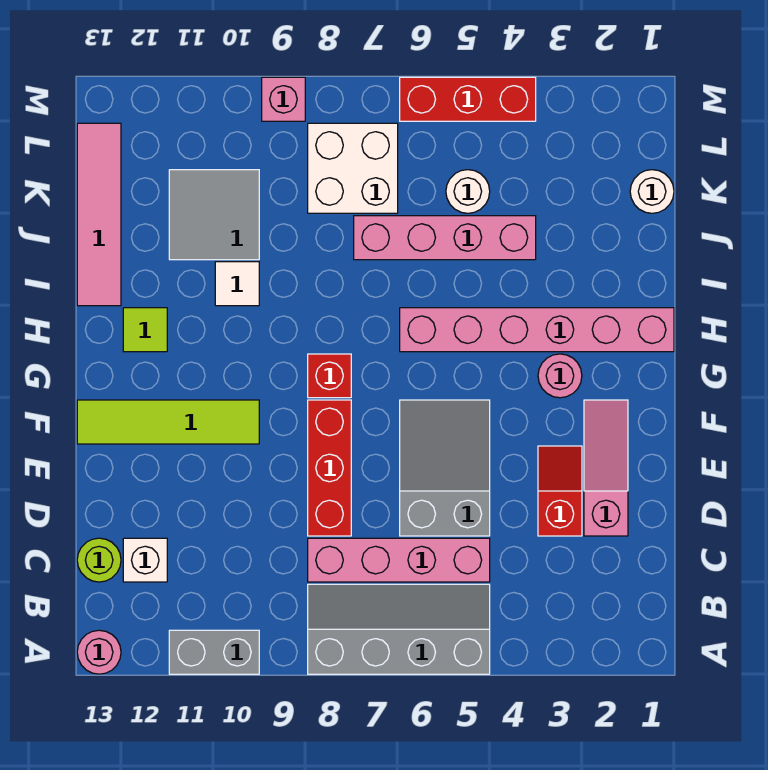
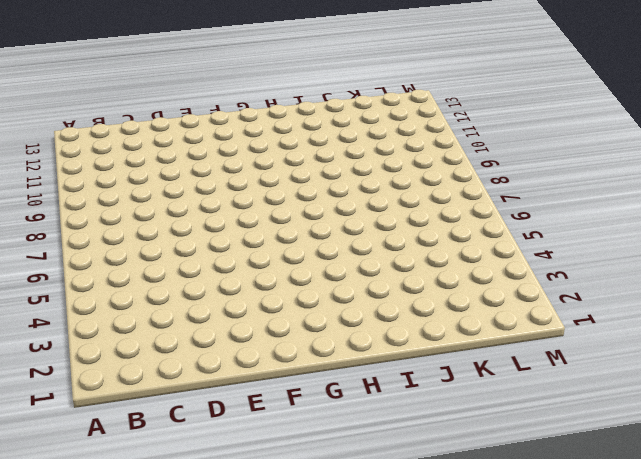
none -> grey 2x4 slope [308,584,490,674]
none -> grey 1x2 brick [169,630,259,674]
none -> pink 1x1 round brick [77,630,121,674]

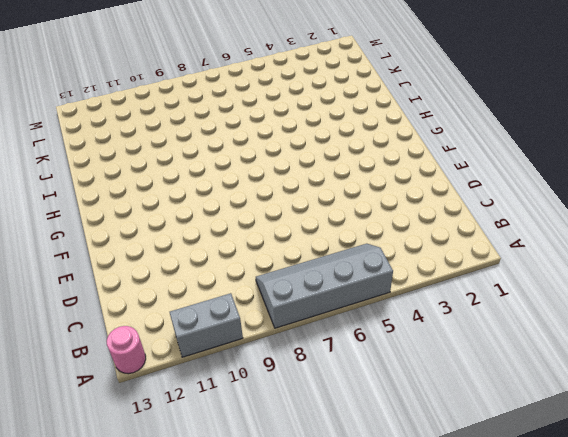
none -> pink 1x4 brick [308,538,490,582]
none -> white 1x1 brick [123,538,167,582]
none -> lime 1x1 round brick [77,538,121,582]

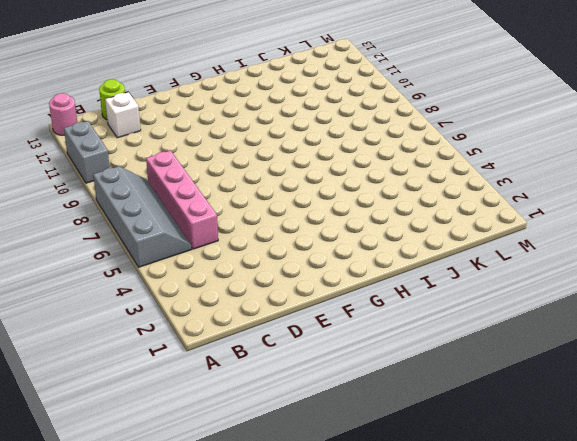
none -> pink 1x3 slope [584,400,628,536]
none -> red 1x2 slope [538,446,582,536]
none -> grey 2x3 slope [400,400,490,536]

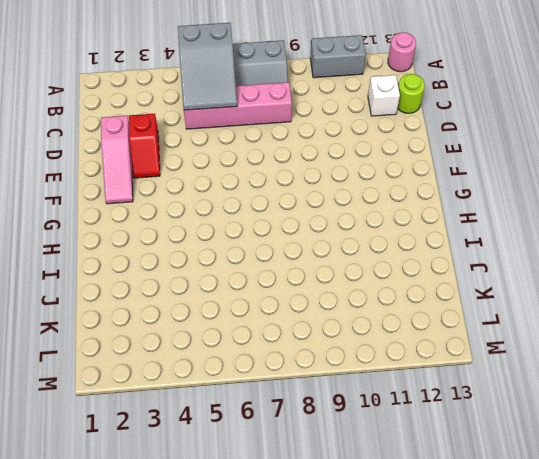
grey 2x3 slope [178,23,237,110] -> grey 2x3 slope moved to [400,400,490,536]
none -> red 1x3 brick [308,400,351,536]
none -> lime 1x4 tile [77,400,259,444]
none -> pink 1x1 round brick [538,354,582,398]

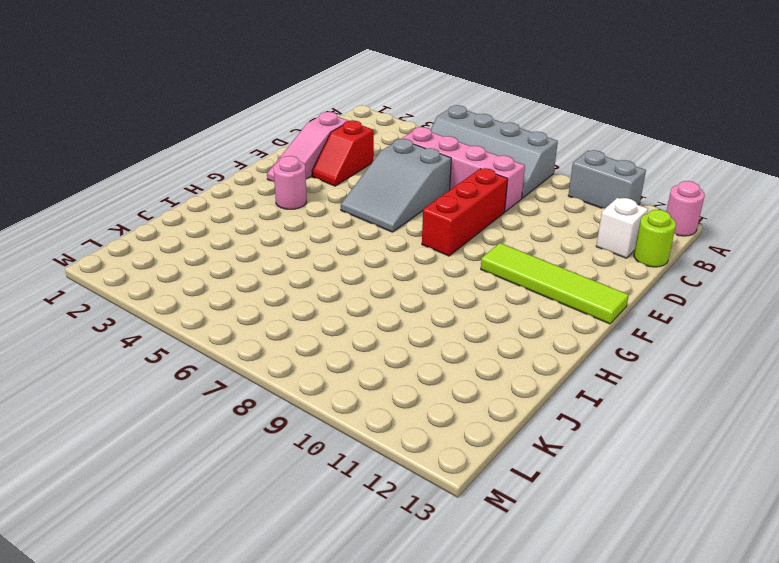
none -> red 1x1 brick [308,354,351,398]
none -> pink 1x6 brick [400,308,674,352]
none -> lime 1x1 tile [123,308,167,352]

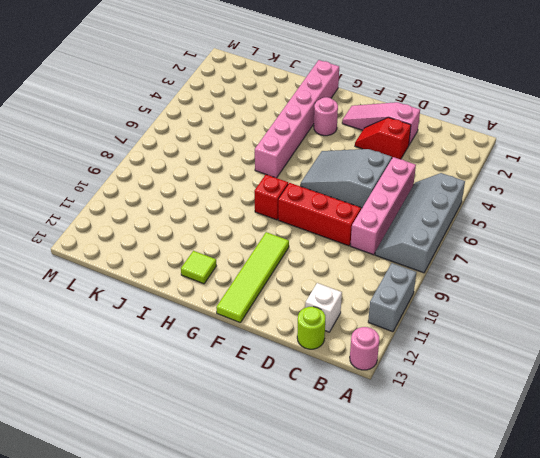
none -> white 1x1 tile [215,262,259,306]
none -> pink 1x4 tile [77,123,121,306]
none -> pink 1x4 brick [354,216,536,260]

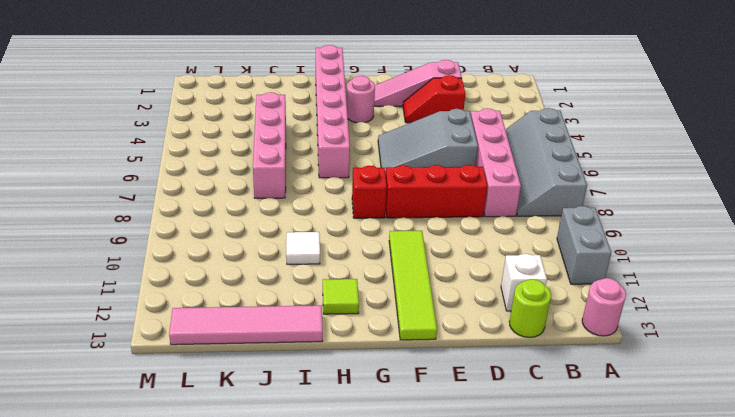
none -> grey 2x2 tile [169,170,259,260]
none -> white 1x1 round brick [630,170,674,213]
none -> white 1x1 round brick [446,170,490,213]

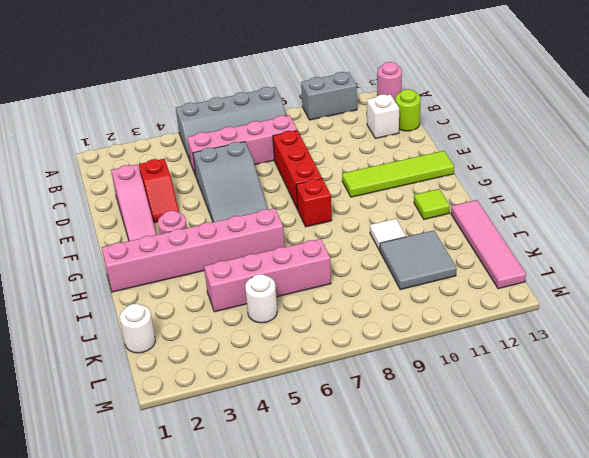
none -> white 2x2 brick [308,123,398,213]
none -> red 1x3 brick [400,77,536,121]
none -> pink 1x1 brick [262,77,305,121]

